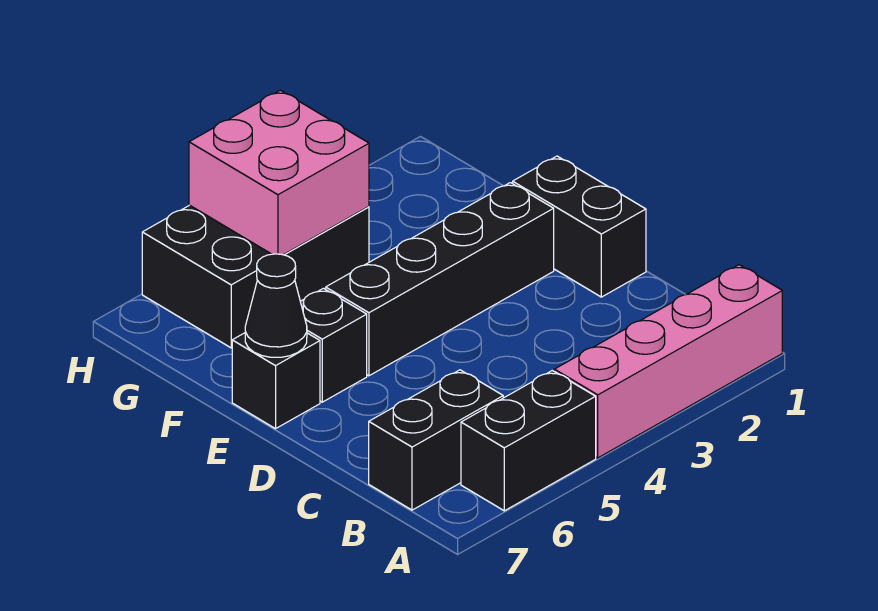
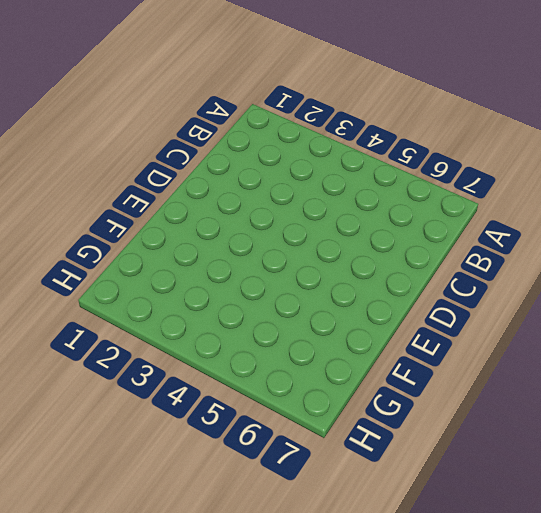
none -> pink 1x4 brick [554,265,782,458]
none -> black 1x2 brick [461,371,596,511]

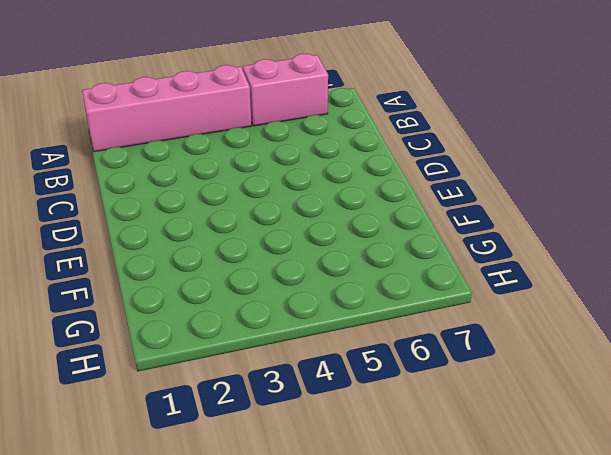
pink 1x2 brick [243,54,328,126] -> black 1x2 brick [461,371,596,511]
none -> black 1x2 brick [369,370,503,510]
none -> black 1x2 brick [513,156,646,297]

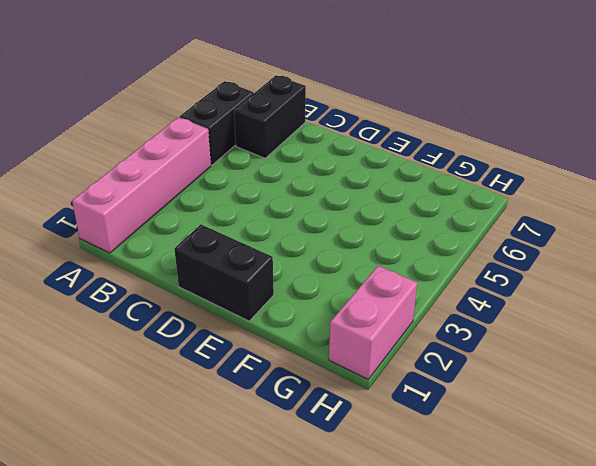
pink 1x2 brick [329,266,417,379] -> none
none -> black 1x4 brick [326,183,554,376]
none -> black 1x1 brick [300,288,367,402]

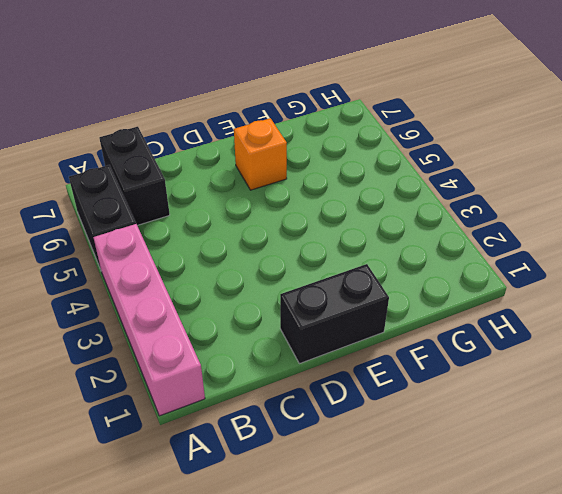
orange 1x1 brick [234,118,287,190] -> black 1x1 brick [300,288,367,402]
none -> black 1x4 brick [326,183,554,376]
none -> black 1x1 brick [232,333,320,429]

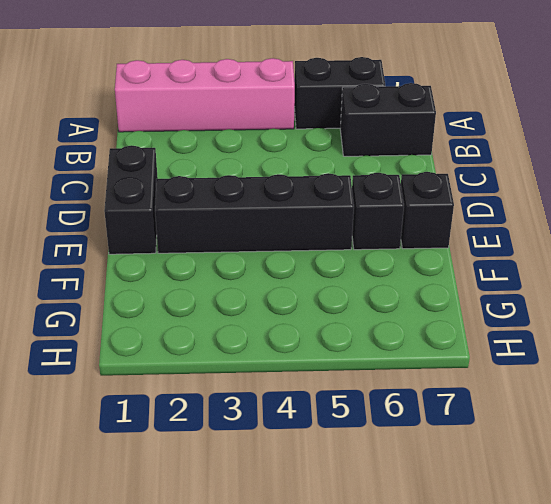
none -> black 2x3 brick [142,205,369,348]
none -> black 1x1 cone [245,254,307,357]

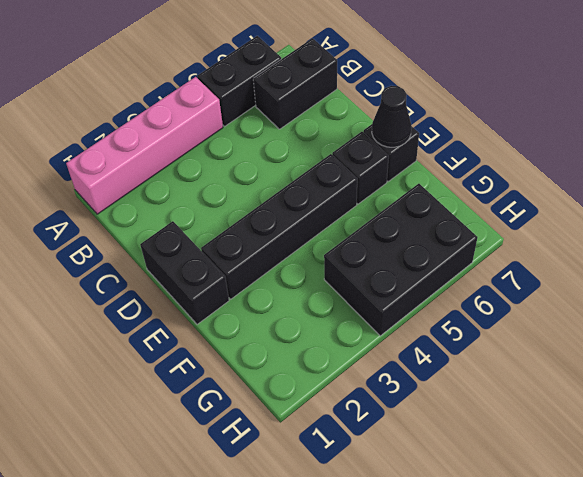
none -> pink 2x2 brick [189,90,369,255]

